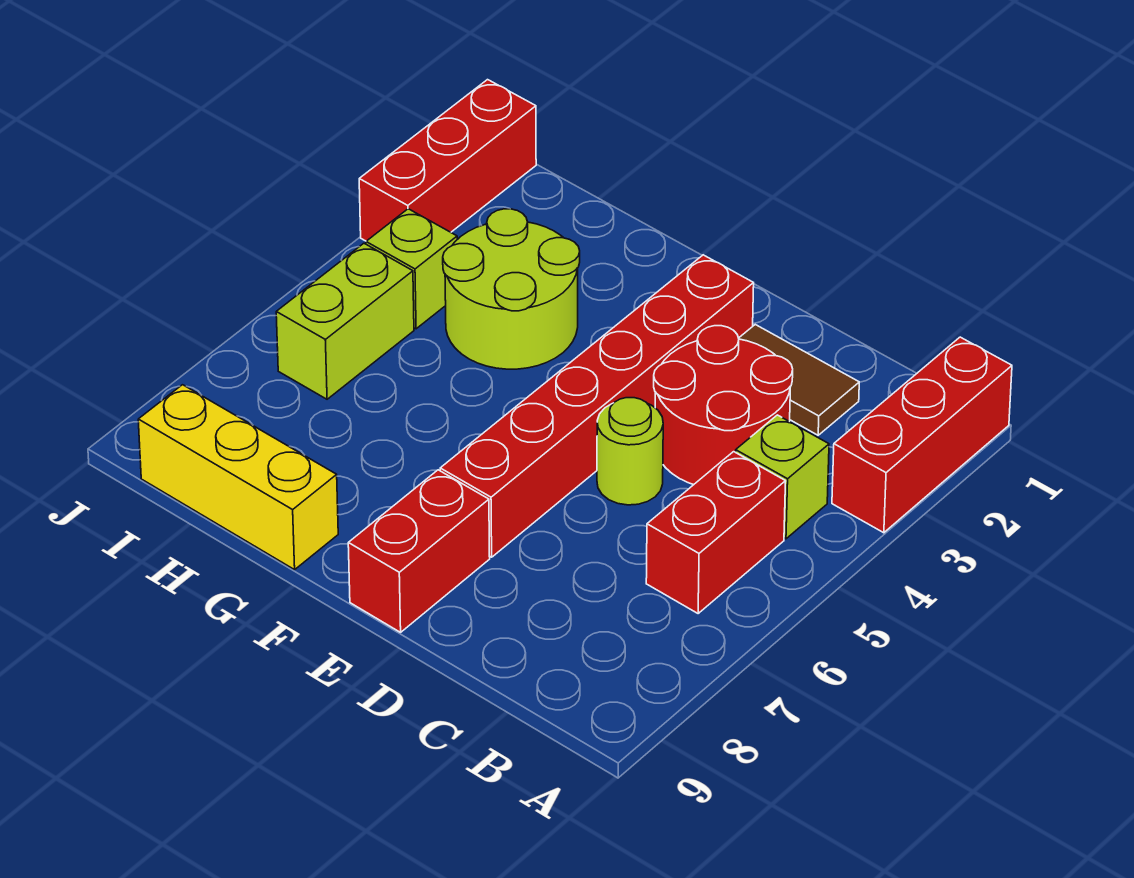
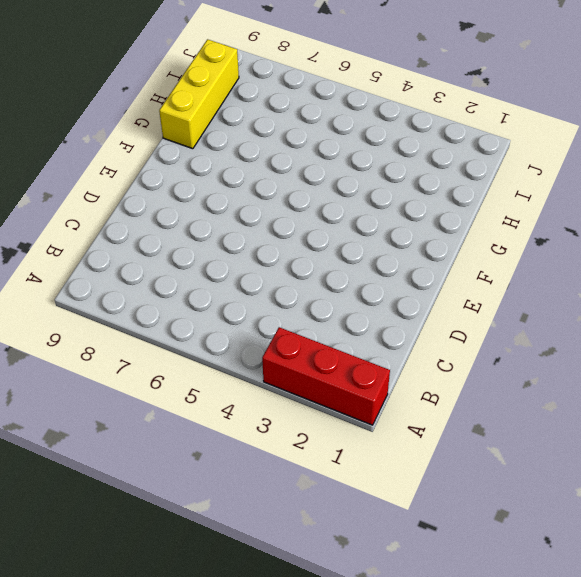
none -> lime 1x1 brick [736,415,829,539]
none -> red 1x2 brick [646,452,786,613]
none -> brown 1x2 tile [739,325,859,435]

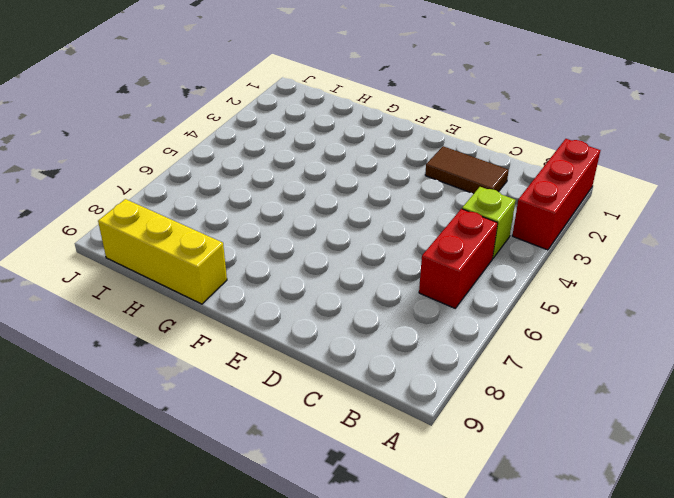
none -> red 2x2 round brick [654,326,793,485]
none -> lime 1x1 round brick [597,398,663,505]
none -> red 1x6 brick [440,255,754,557]

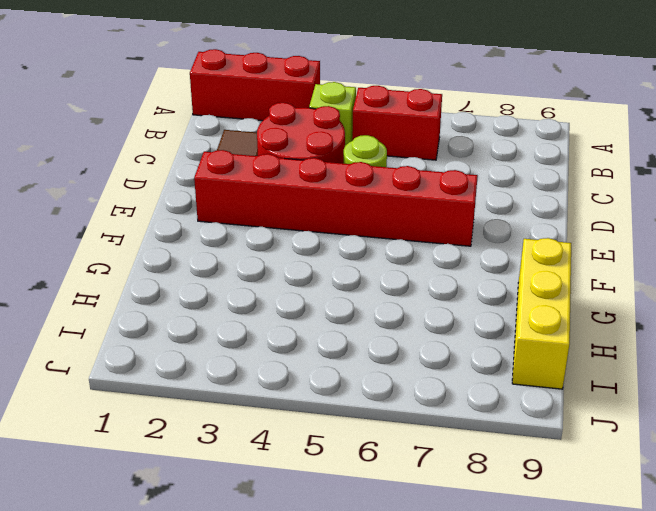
none -> red 1x2 brick [348,470,490,632]
none -> lime 2x2 round brick [443,209,580,369]
none -> lime 1x1 brick [366,209,457,329]

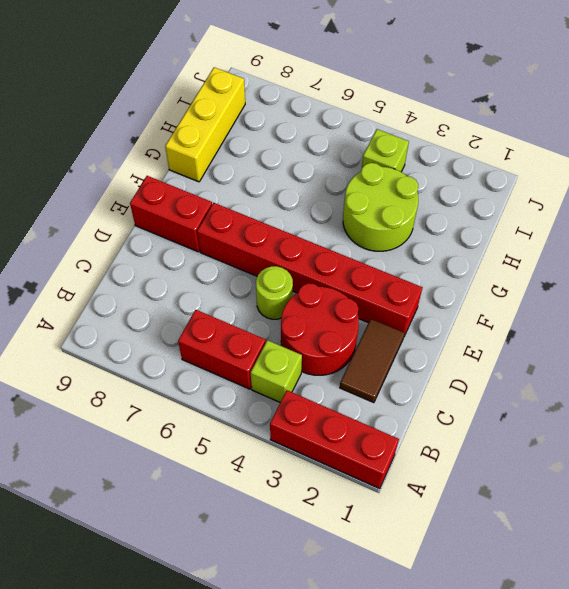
none -> lime 1x2 brick [276,243,414,399]
none -> red 1x3 brick [359,80,536,241]

